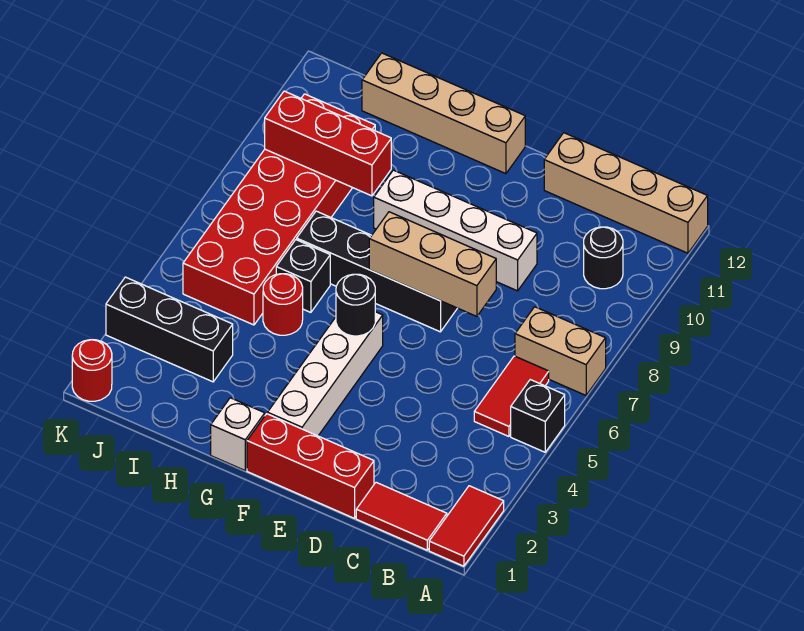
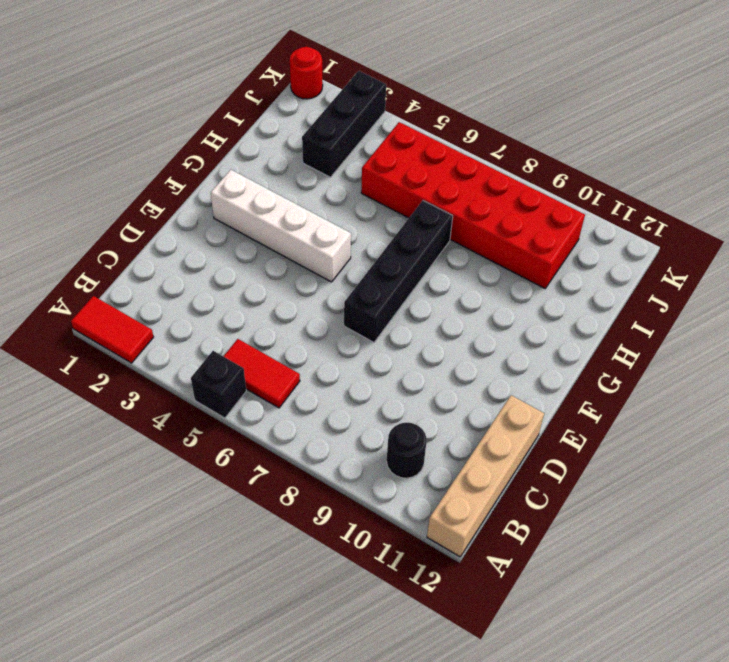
none -> tan 1x2 brick [515,307,606,395]
none -> red 1x2 tile [356,482,447,550]
none -> red 1x3 brick [247,414,374,518]

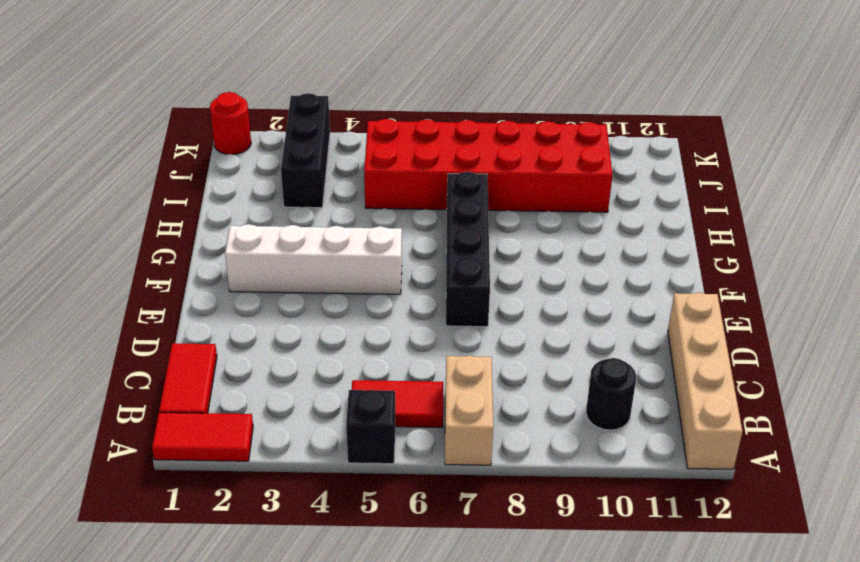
none -> red 1x3 brick [247,414,374,518]
none -> white 1x4 brick [374,170,537,291]
none -> tan 1x4 brick [362,53,525,174]

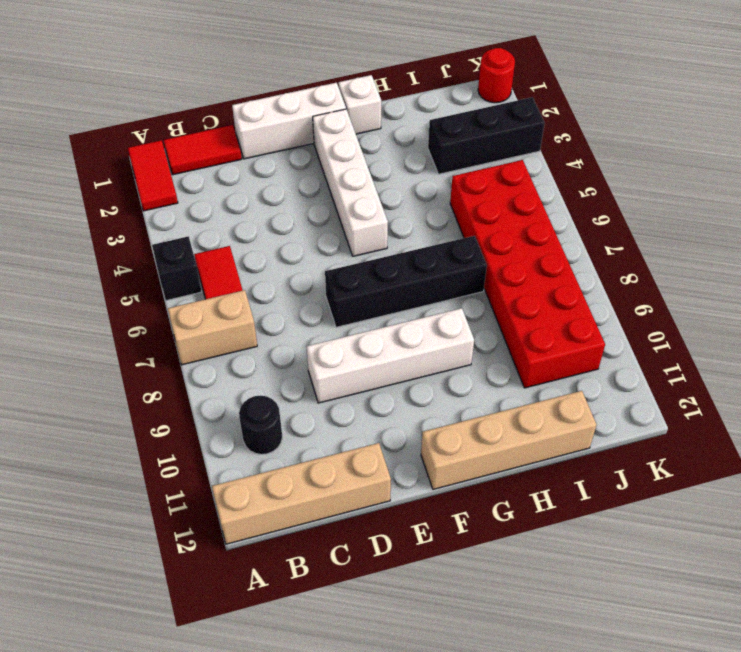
white 1x3 brick [232,83,346,159] -> red 1x3 brick [247,414,374,518]
none -> red 1x1 round brick [263,274,303,335]
none -> black 1x1 brick [276,240,330,312]
none -> tan 1x3 brick [369,212,496,316]

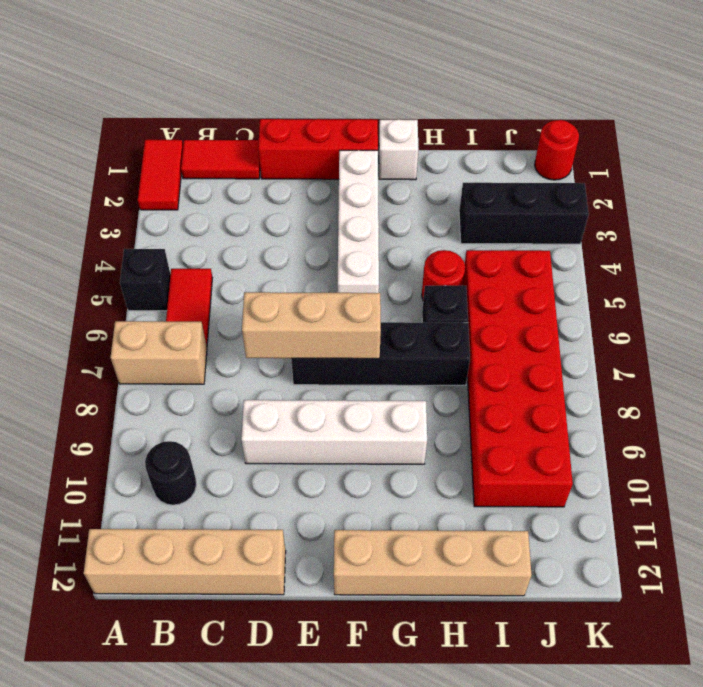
none -> black 1x1 round brick [336,274,375,336]
none -> red 1x3 brick [265,91,391,196]

